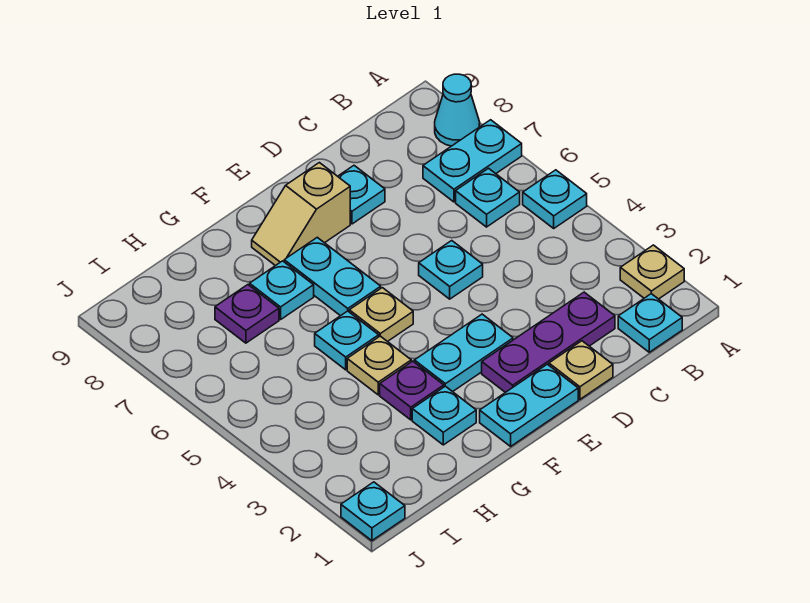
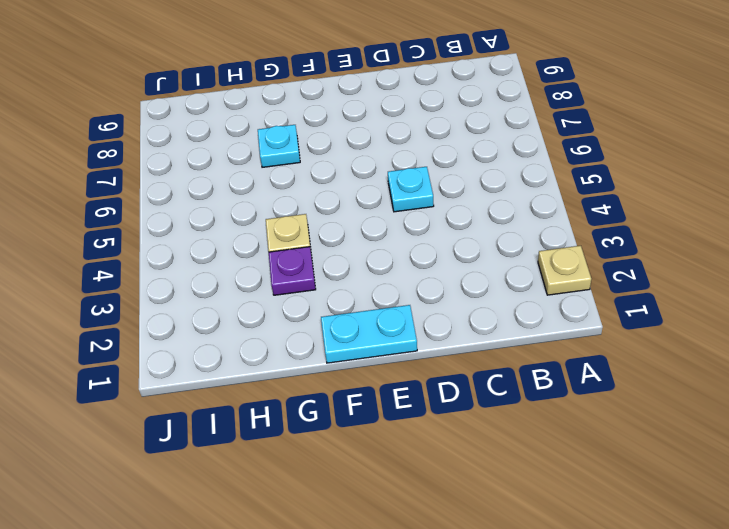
none -> cyan 1x1 plate [523,170,587,228]
none -> cyan 1x2 plate [423,120,522,202]
none -> cyan 1x1 cone [435,74,480,146]

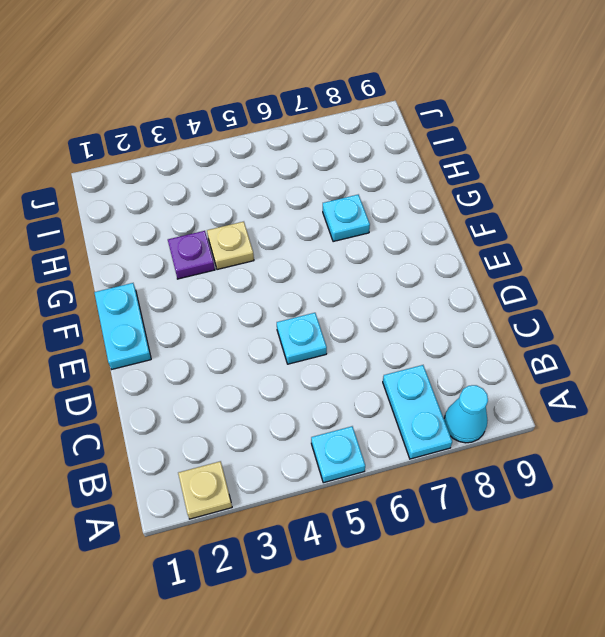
none -> cyan 1x1 plate [618,294,682,352]
none -> cyan 1x1 plate [456,168,520,227]
none -> purple 1x3 plate [482,292,615,393]

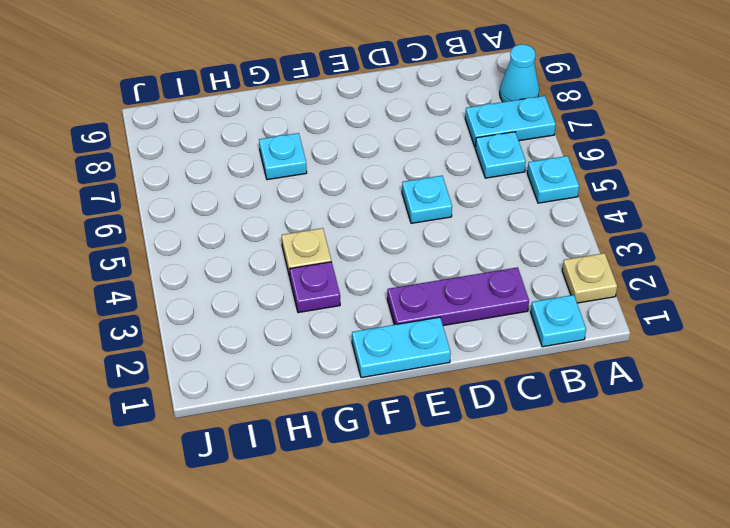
none -> tan 1x1 plate [549,341,613,399]
none -> cyan 1x1 plate [338,166,385,224]
none -> cyan 1x2 plate [414,314,513,392]

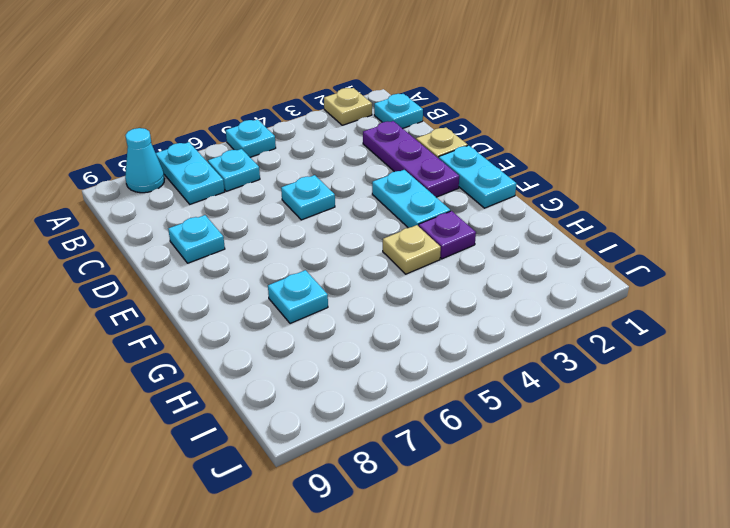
none -> tan 1x2 slope [252,163,350,266]
none -> tan 1x1 plate [349,288,413,342]
none -> cyan 1x2 plate [284,237,381,316]

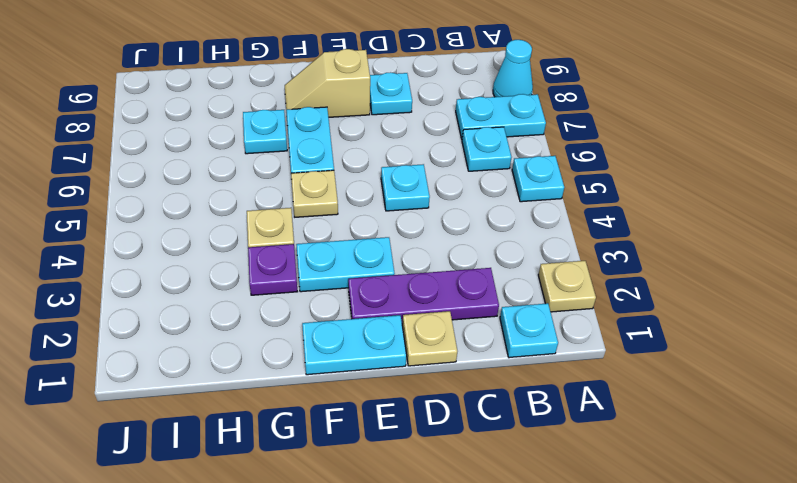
none -> cyan 1x1 plate [412,386,476,445]
none -> cyan 1x1 plate [315,311,379,370]
none -> purple 1x1 plate [215,285,279,343]

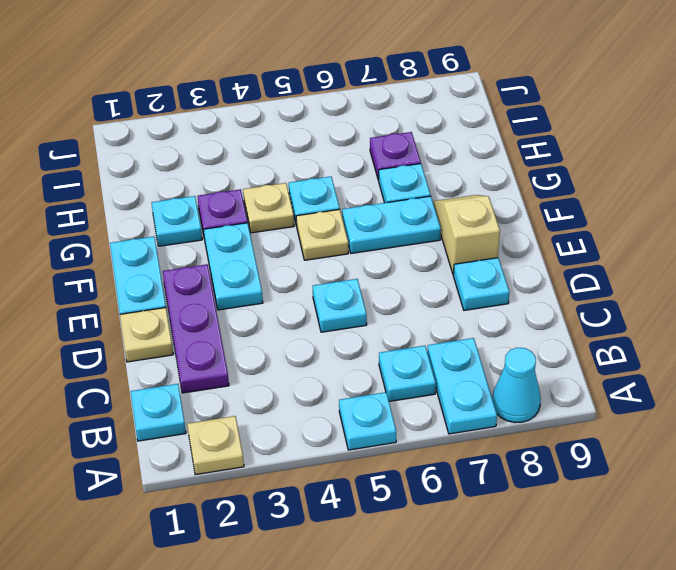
none -> cyan 1x1 plate [341,482,405,541]

